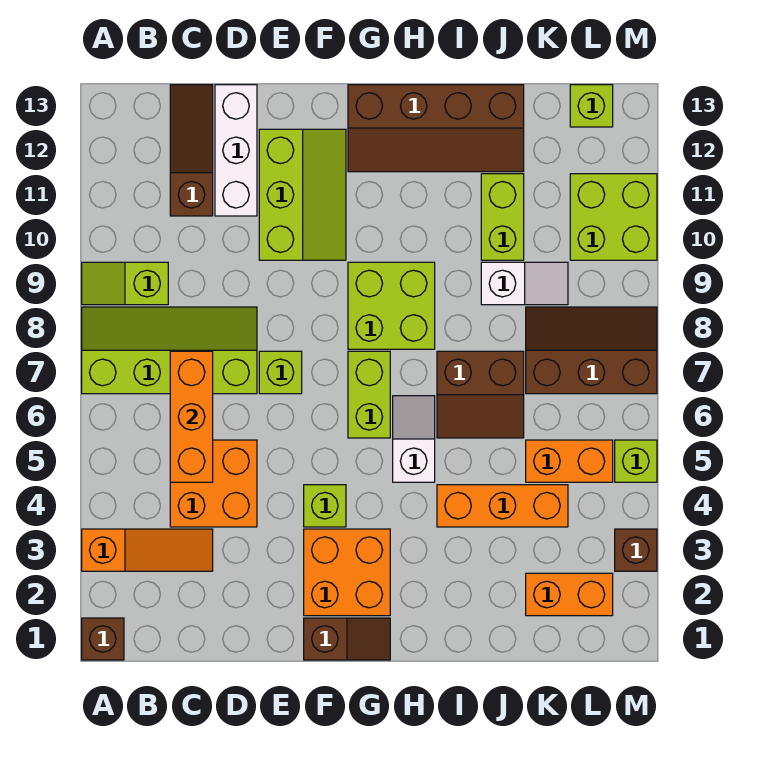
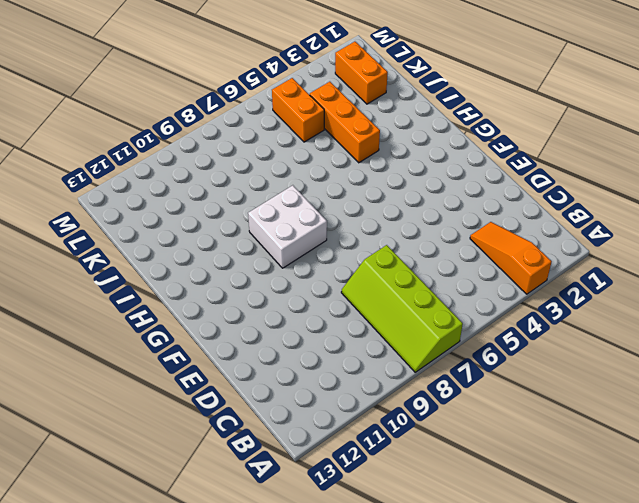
white 2x2 brick [248,185,327,268] -> lime 2x2 brick [348,262,435,349]
none -> brown 1x1 brick [82,618,124,660]
none -> lime 1x2 slope [82,262,168,305]
none -> orange 2x2 brick [170,440,257,527]

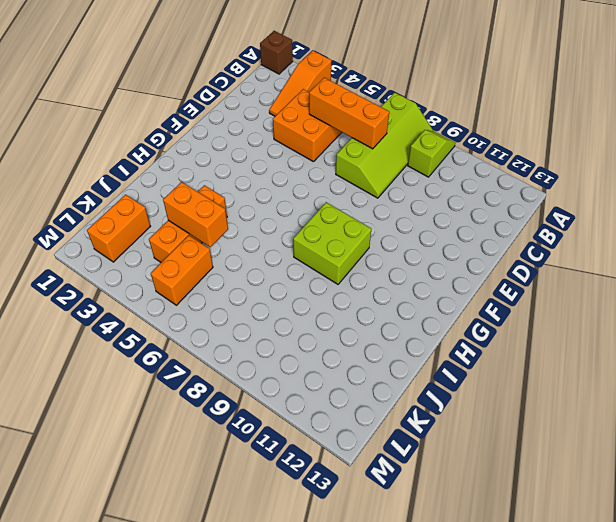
orange 1x2 brick [163,182,228,247] -> none
none -> brown 1x3 slope [170,85,213,216]
none -> white 1x3 brick [215,85,257,216]
none -> lime 1x1 brick [259,351,302,394]

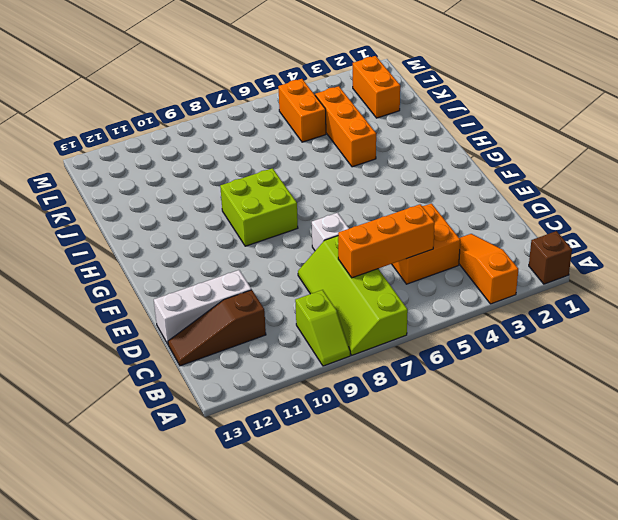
white 1x1 brick [312,213,349,251] -> lime 1x1 brick [259,351,302,394]
none -> lime 2x3 slope [259,129,346,260]
none -> brown 1x2 slope [304,618,390,660]
none -> orange 2x2 brick [304,529,390,616]

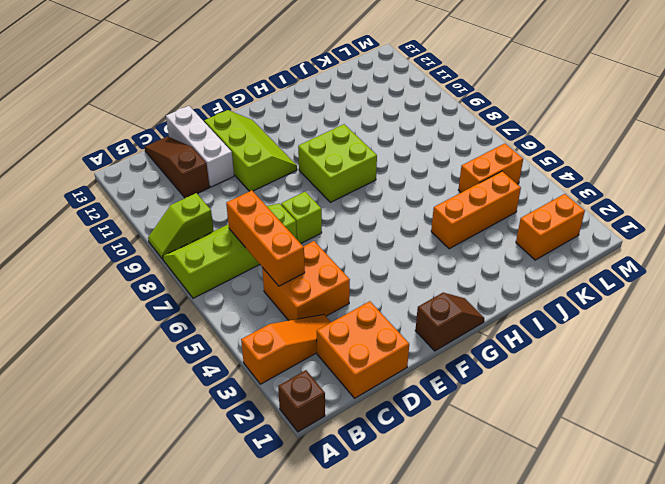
orange 2x2 brick [317,301,409,398] -> orange 2x2 brick moved to [304,529,390,616]
none -> lime 1x1 brick [304,485,346,527]
none -> lime 1x2 brick [348,351,390,438]
none -> brown 2x4 slope [348,85,524,172]

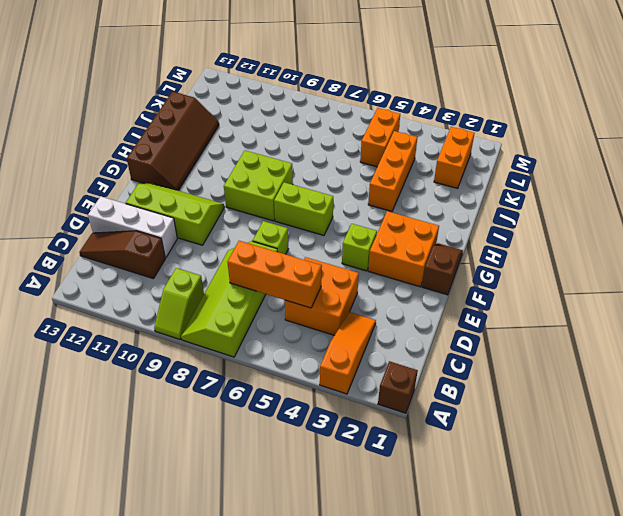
none -> white 1x2 slope [393,396,435,482]
none -> brown 2x2 slope [437,351,524,438]
none -> white 1x2 slope [481,262,568,305]

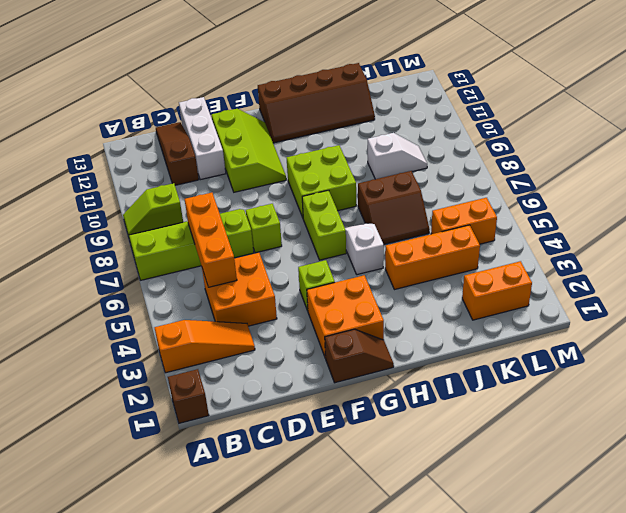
none -> lime 1x2 brick [481,174,524,260]
none -> brown 2x3 slope [526,307,657,394]
none -> lime 2x2 brick [570,174,657,260]

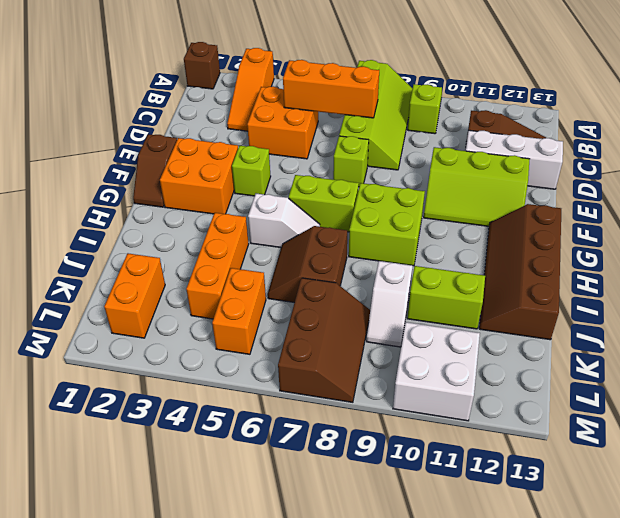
white 2x2 brick [393,322,480,421] -> lime 2x2 brick [570,174,657,260]
none -> lime 1x1 brick [570,85,613,127]
none -> brown 1x1 brick [615,529,657,571]
none -> lime 1x1 brick [615,440,657,482]

